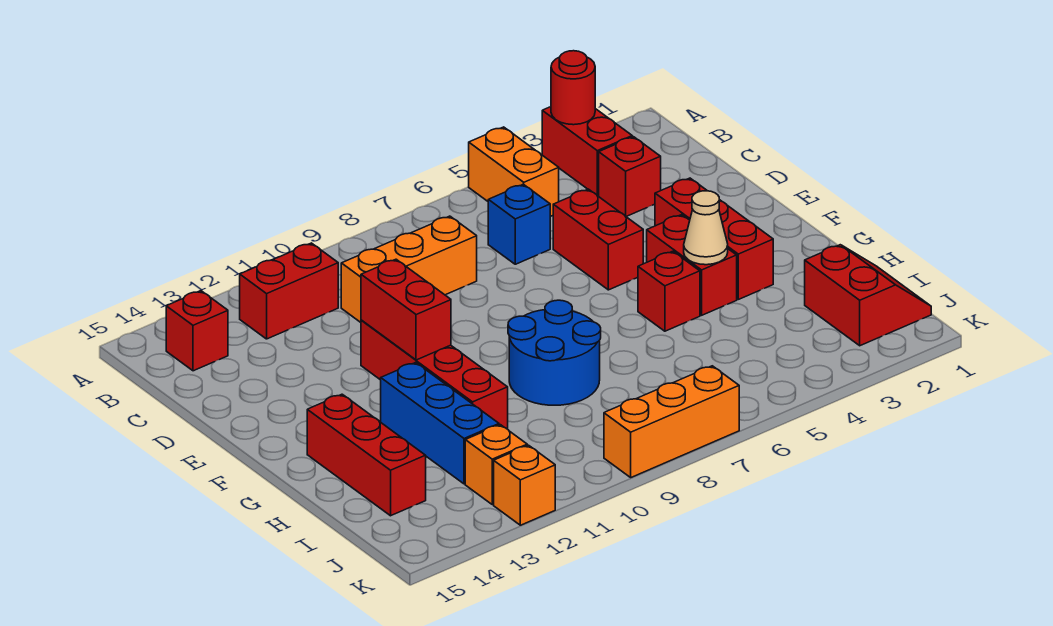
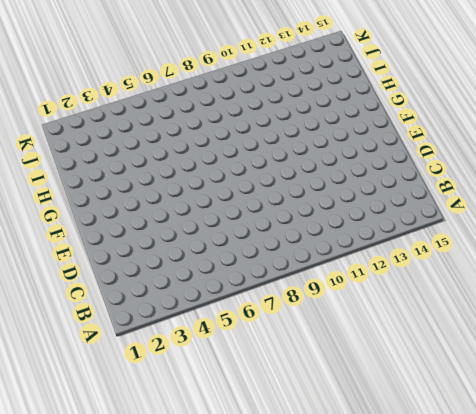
none -> red 1x2 brick [542,107,632,196]
none -> orange 1x2 brick [469,127,559,216]
none -> red 1x2 brick [240,243,338,339]

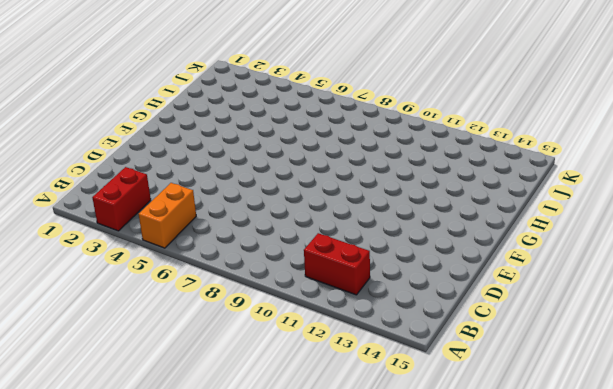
none -> red 1x1 brick [166,291,228,371]
none -> red 1x1 brick [599,137,661,216]
none -> blue 1x1 brick [488,184,550,264]

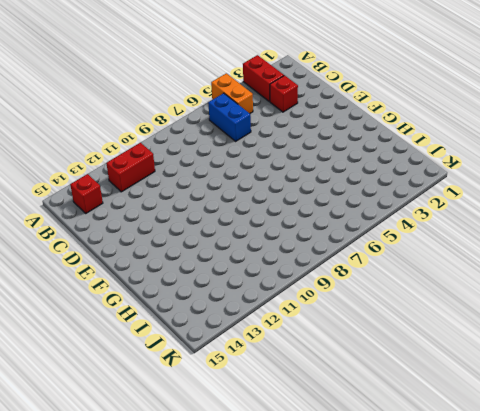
blue 1x2 brick [208,93,251,141] -> blue 1x1 brick [488,184,550,264]
none -> orange 1x3 brick [341,216,477,322]
none -> red 1x2 brick [553,189,643,290]
none -> red 1x3 brick [655,178,773,299]

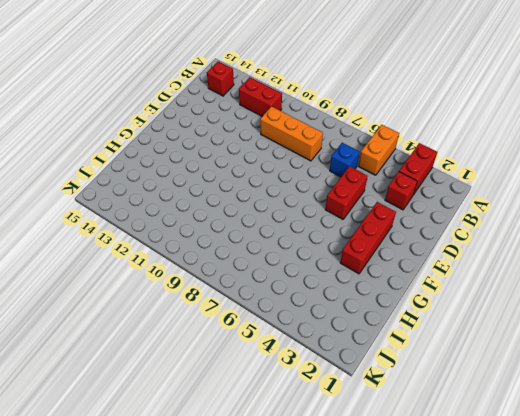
none -> red 1x4 brick [361,320,508,429]
none -> red 1x2 brick [647,215,737,315]
none -> red 1x1 brick [638,251,700,331]

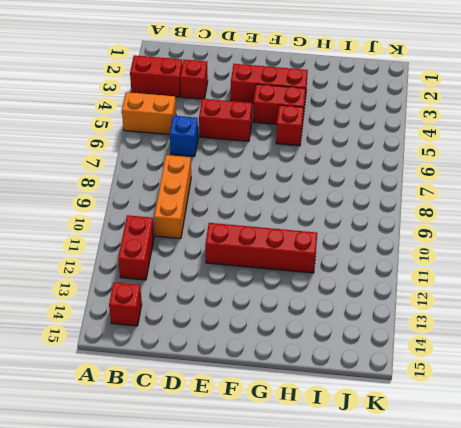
none -> blue 2x2 round brick [508,300,601,405]
none -> blue 1x3 brick [381,362,499,484]
none -> red 1x3 brick [307,394,426,516]

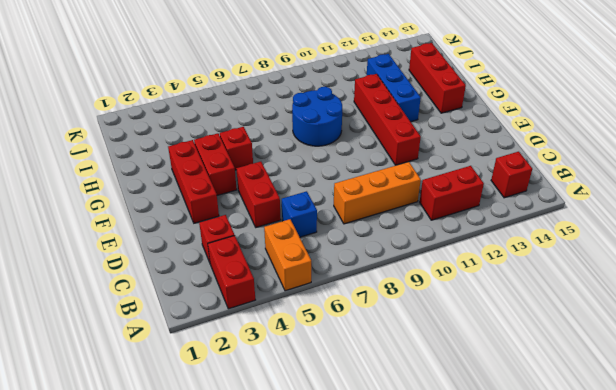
none -> red 2x2 slope [805,245,931,346]
none -> orange 1x1 brick [465,425,527,505]
none -> orange 1x3 brick [604,366,739,477]

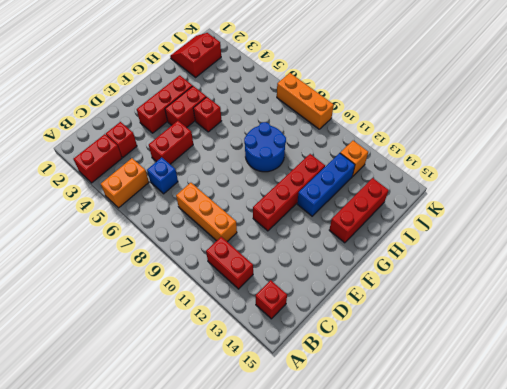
none -> orange 1x1 brick [494,445,555,525]
none -> red 1x1 round brick [551,51,595,125]
none -> red 1x2 brick [361,259,451,360]

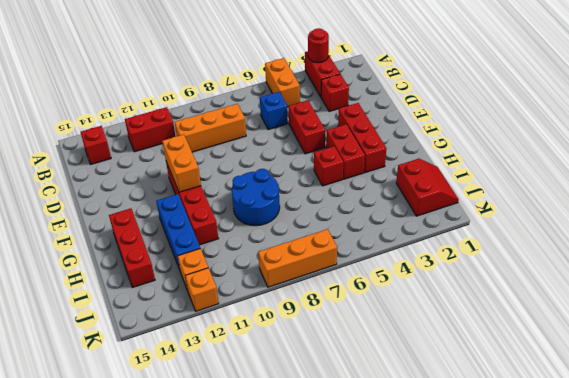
orange 1x2 brick [162,135,201,192] -> red 1x2 brick [361,259,451,360]
none -> tan 1x1 cone [684,191,728,265]

